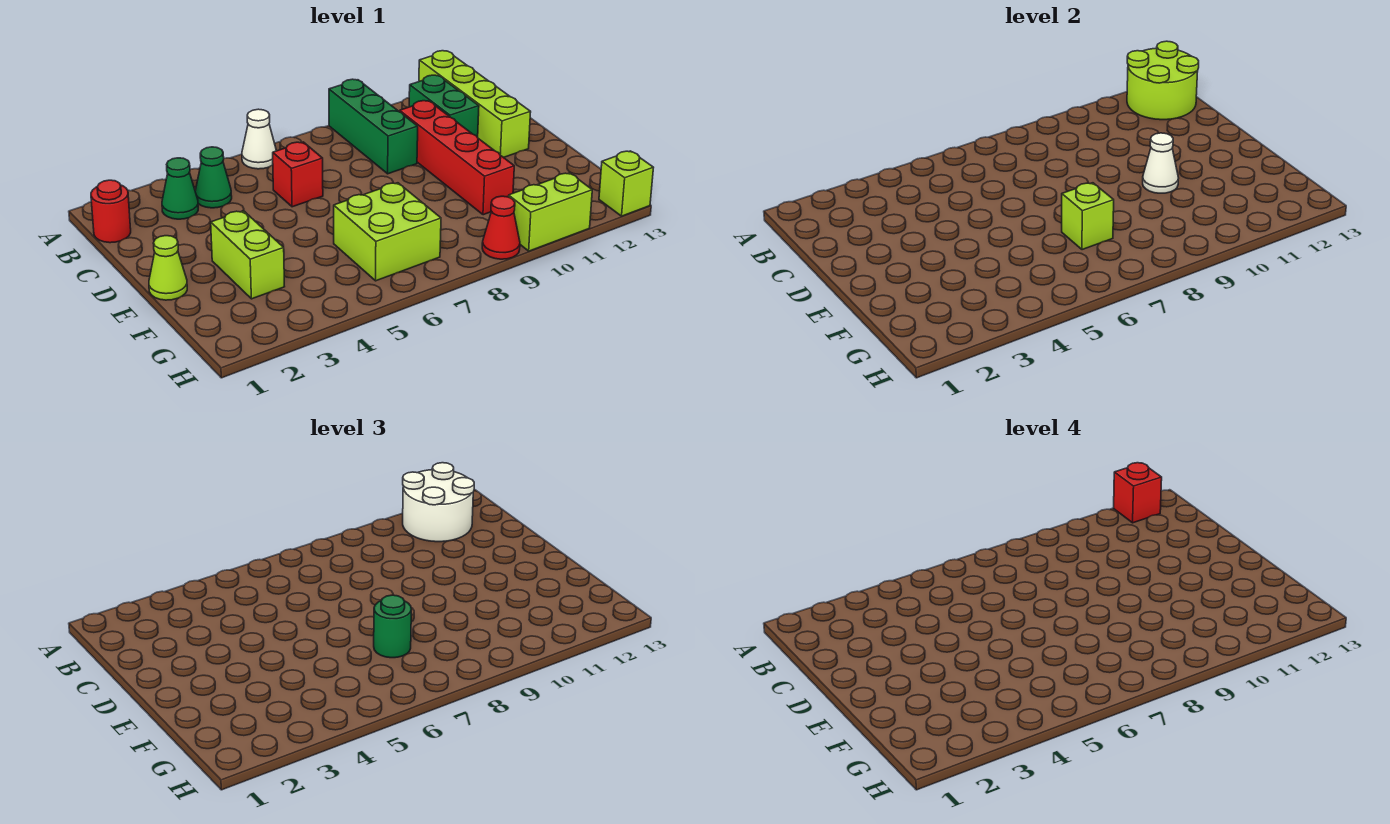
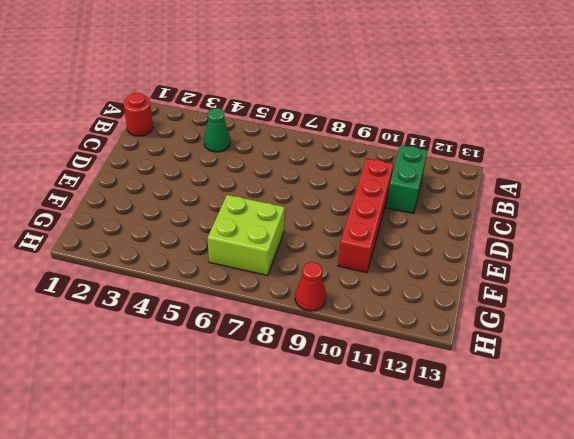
none -> white 1x1 cone [242,109,276,169]
none -> green 1x3 brick [329,79,418,174]
none -> lime 1x4 brick [419,51,531,157]

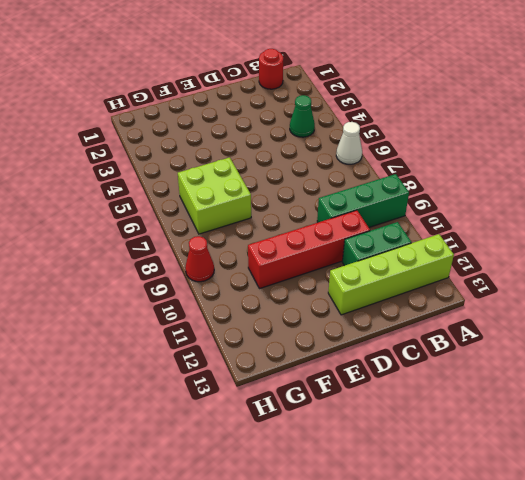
none -> green 1x1 cone [162,158,198,219]
none -> red 1x1 brick [273,142,323,207]
none -> lime 1x1 cone [149,236,187,300]

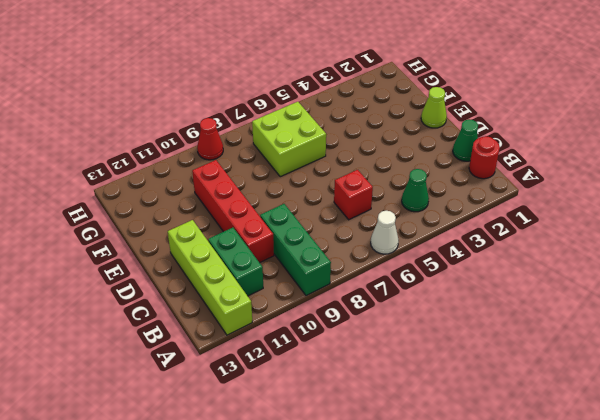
green 1x1 cone [453,119,478,161] -> green 1x1 cone moved to [162,158,198,219]
none -> lime 1x2 brick [211,211,285,299]
none -> lime 1x2 brick [508,173,592,251]
none -> lime 1x1 brick [599,151,654,216]

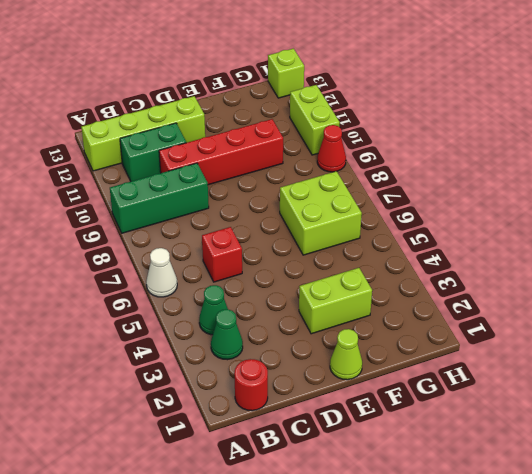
none -> lime 2x2 round brick [1127,41,1199,120]
none -> white 1x1 cone [1143,133,1178,193]
none -> lime 1x1 brick [1062,183,1114,250]

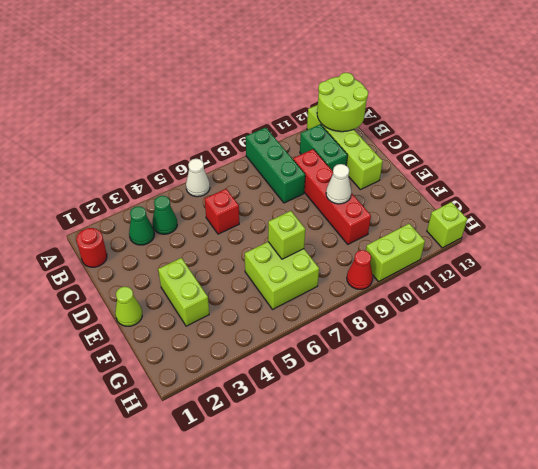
none -> white 2x2 round brick [403,463,474,542]
none -> green 1x1 round brick [374,595,411,658]
none -> red 1x1 brick [1114,463,1162,523]

